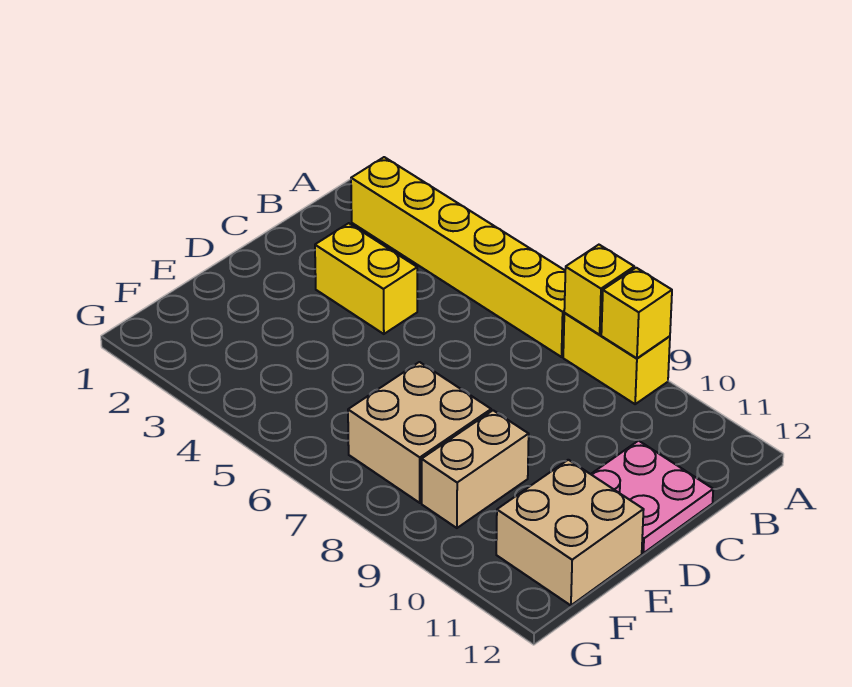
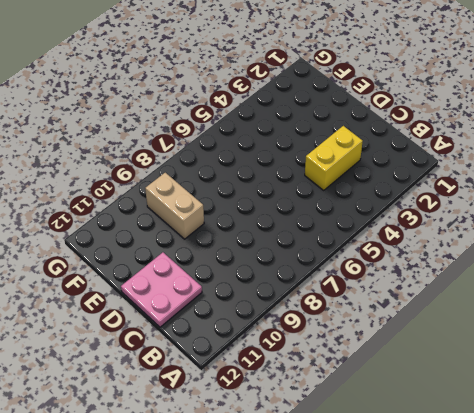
none -> yellow 1x6 brick [351,157,565,357]
none -> yellow 1x2 brick [563,313,670,404]

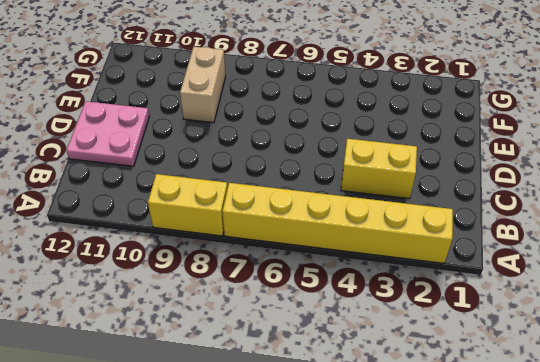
none -> tan 2x2 brick [348,362,491,503]
none -> tan 2x2 brick [496,460,644,605]

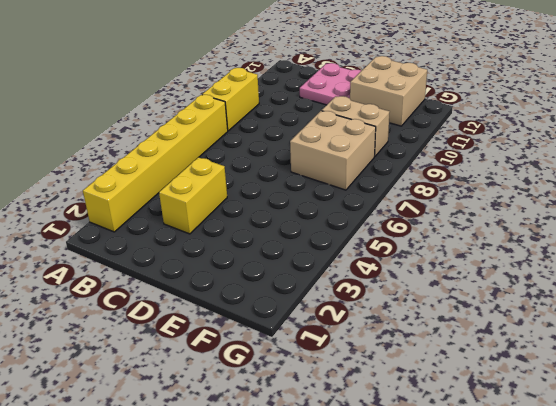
none -> yellow 1x1 brick [564,245,634,335]
none -> yellow 1x1 brick [601,268,672,358]

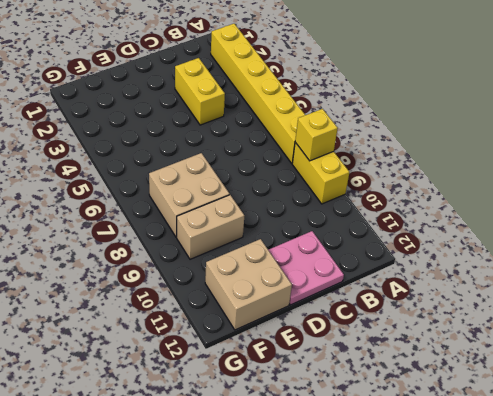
none -> yellow 1x1 brick [601,268,672,358]

